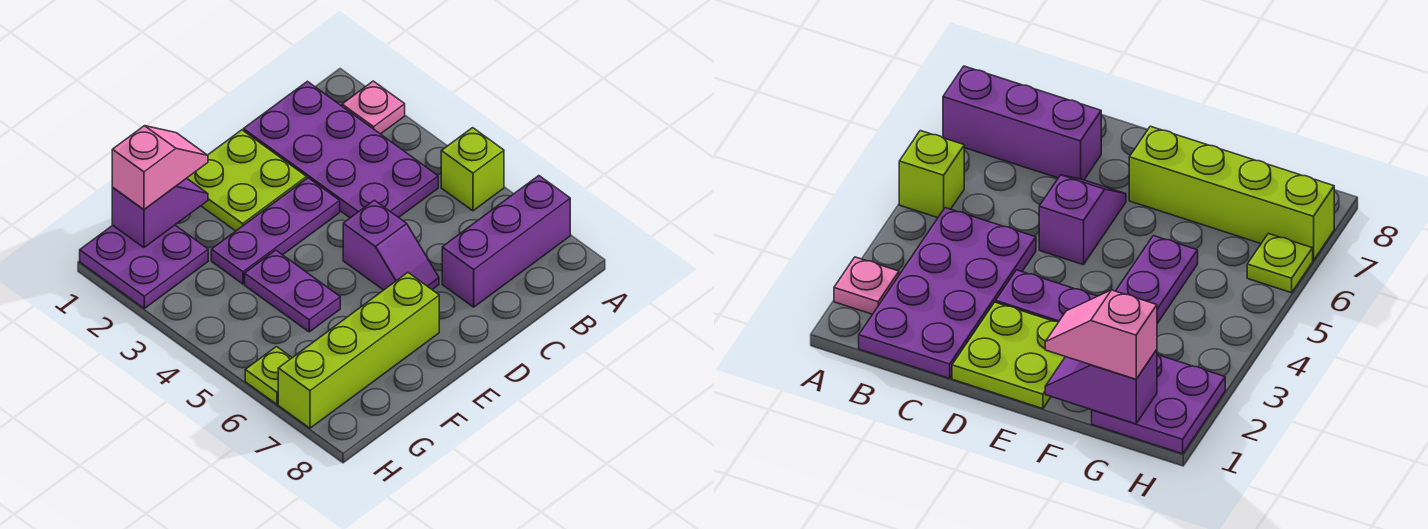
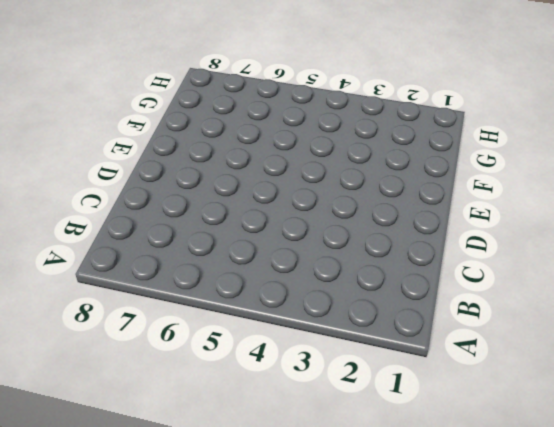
none -> pink 1x1 plate [342,81,405,134]
none -> lime 1x1 brick [441,128,504,211]
none -> purple 1x3 brick [442,176,570,307]

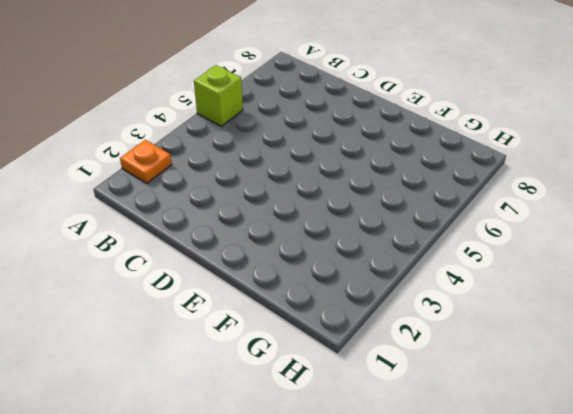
orange 1x1 plate [120,140,172,183] -> pink 1x1 plate [342,81,405,134]
none -> purple 1x3 brick [442,176,570,307]
none -> purple 2x4 plate [243,81,438,218]
none -> lime 2x2 plate [187,130,307,231]

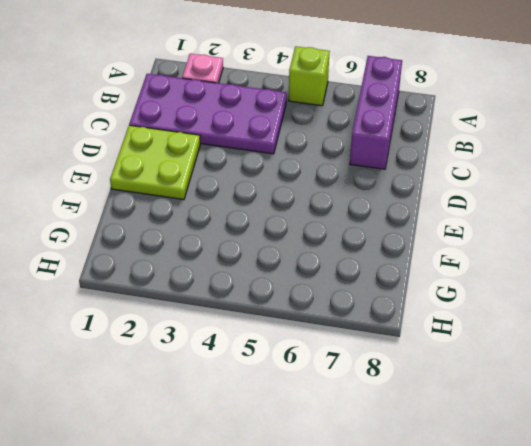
none -> purple 1x3 plate [211,178,340,284]
none -> purple 1x2 slope [343,200,439,290]
none -> lime 1x4 brick [278,273,439,428]

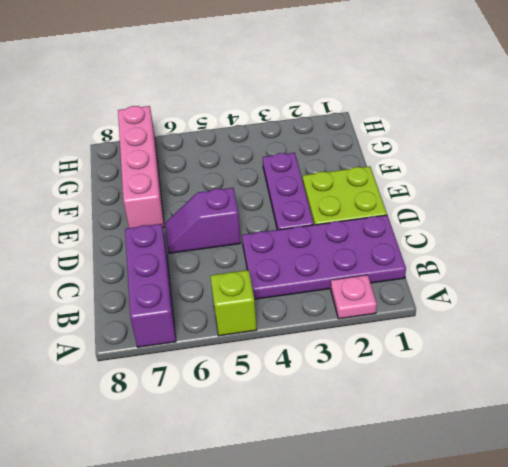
pink 1x4 brick [118,106,164,228] -> lime 1x4 brick [278,273,439,428]
none -> purple 1x2 plate [245,250,340,332]
none -> purple 2x2 plate [80,225,208,308]
none -> lime 1x1 plate [245,347,292,404]

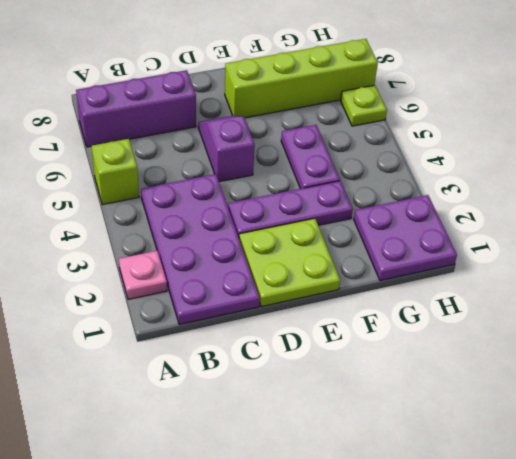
none -> purple 1x2 slope [112,178,208,248]
none -> pink 1x2 slope [112,126,208,210]

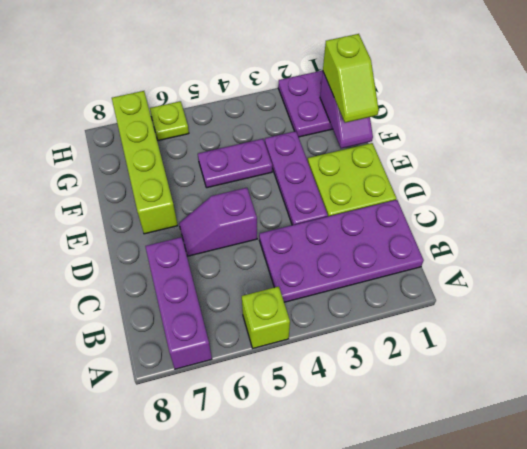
lime 1x2 slope [323,34,379,123] -> pink 1x2 slope [112,126,208,210]
none -> pink 1x1 plate [342,81,405,134]

